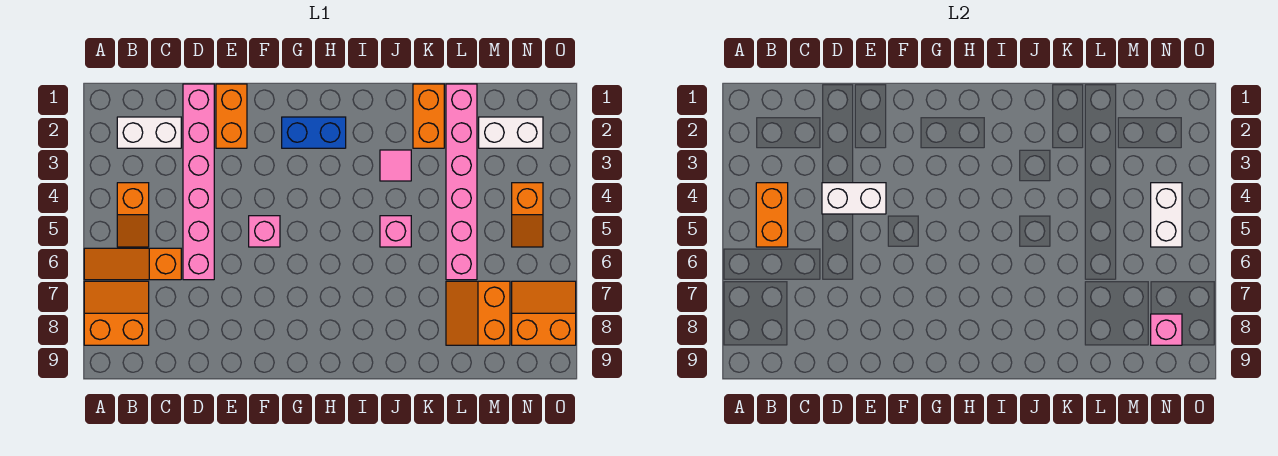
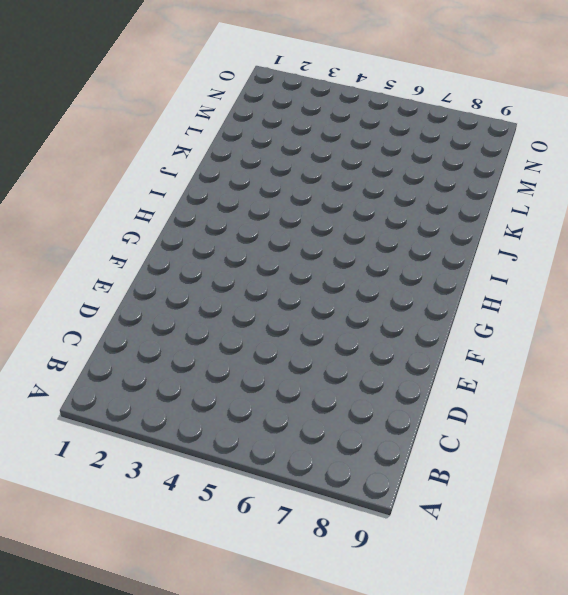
none -> orange 1x3 slope [84,248,181,280]
none -> orange 2x2 slope [84,281,149,345]
none -> white 1x2 brick [117,117,181,148]

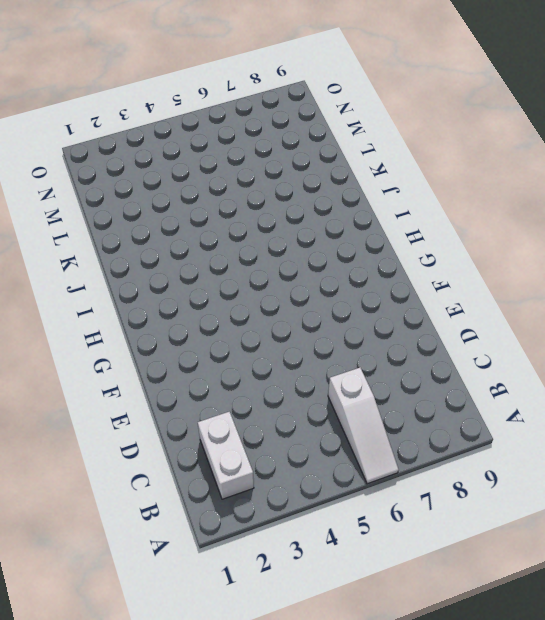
white 1x3 slope [328,368,399,484] -> orange 1x3 slope [84,248,181,280]
none -> orange 2x2 slope [84,281,149,345]
none -> orange 1x2 slope [117,183,149,247]
none -> pink 1x6 brick [183,84,214,280]

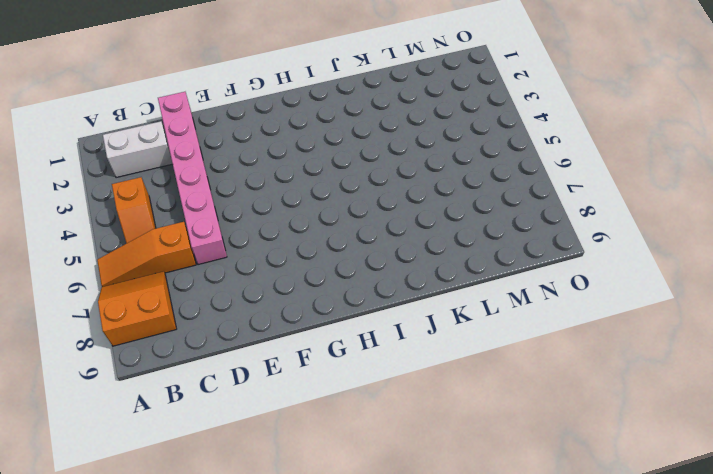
none -> orange 1x2 brick [216,84,247,148]
none -> pink 1x1 brick [249,216,280,247]
none -> blue 1x2 brick [282,117,346,148]

